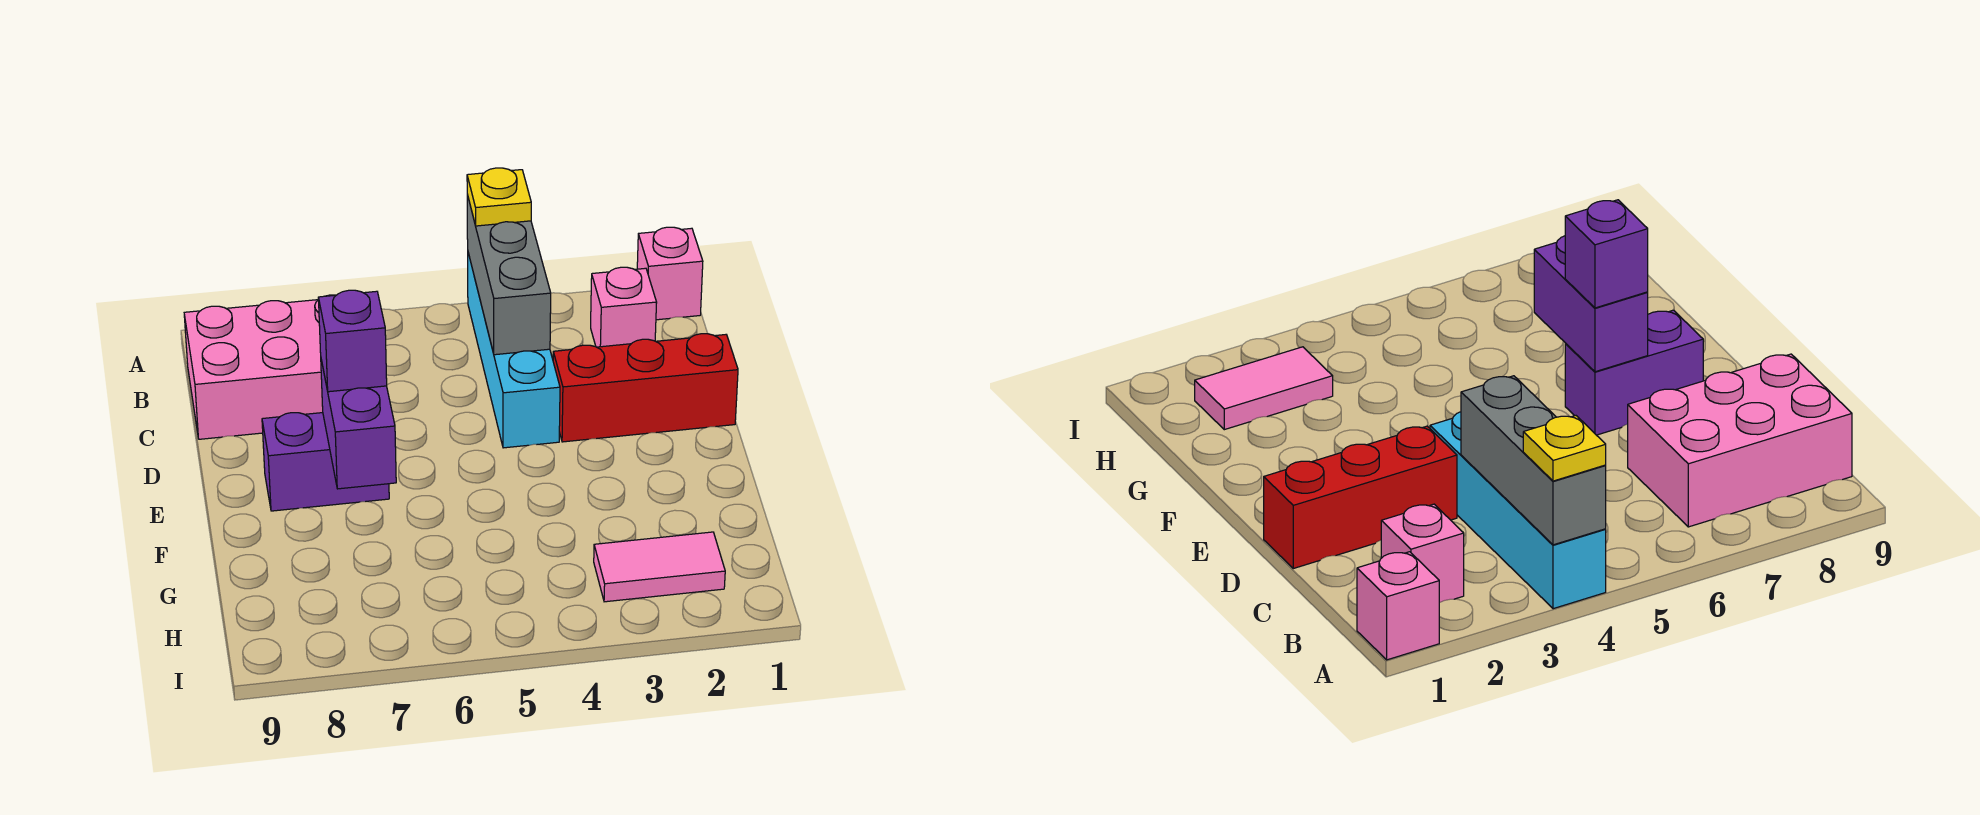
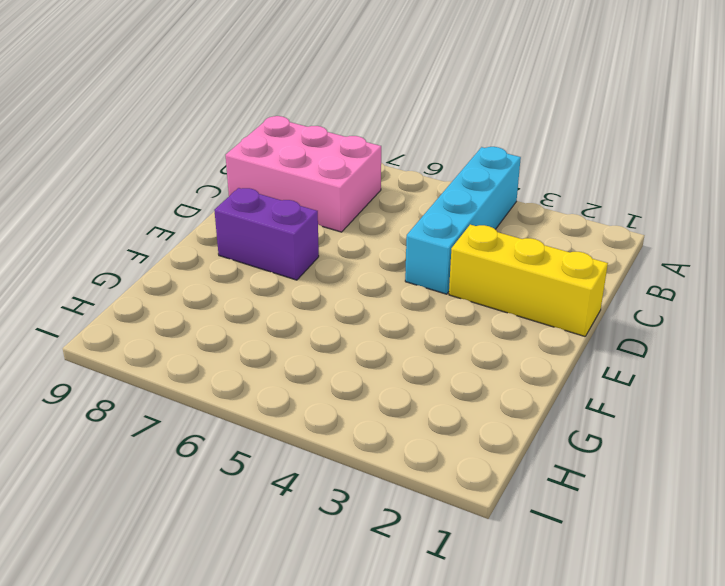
yellow 1x3 brick [449,225,608,336] -> red 1x3 brick [553,334,738,442]
none -> pink 1x1 brick [637,227,703,320]
none -> pink 1x1 brick [591,267,657,347]

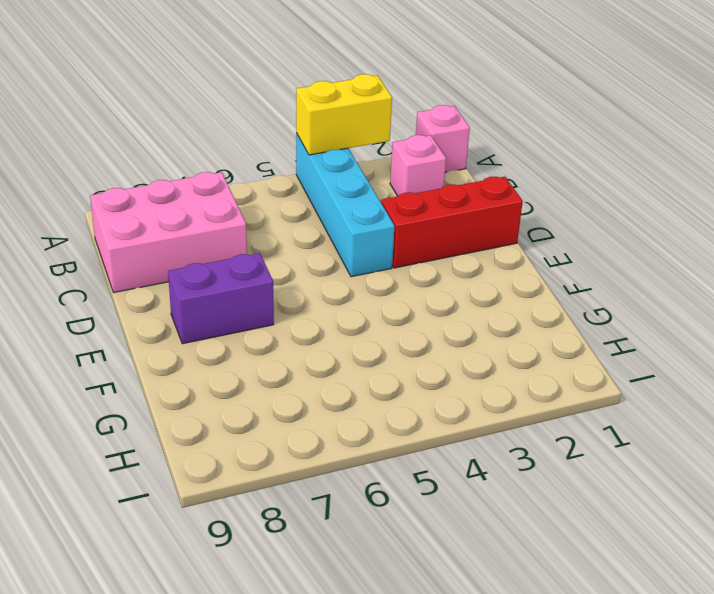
yellow 1x2 brick [296,74,392,155] -> grey 1x3 brick [467,195,551,355]
none -> pink 1x2 tile [594,532,725,602]
none -> purple 1x2 brick [321,360,396,489]

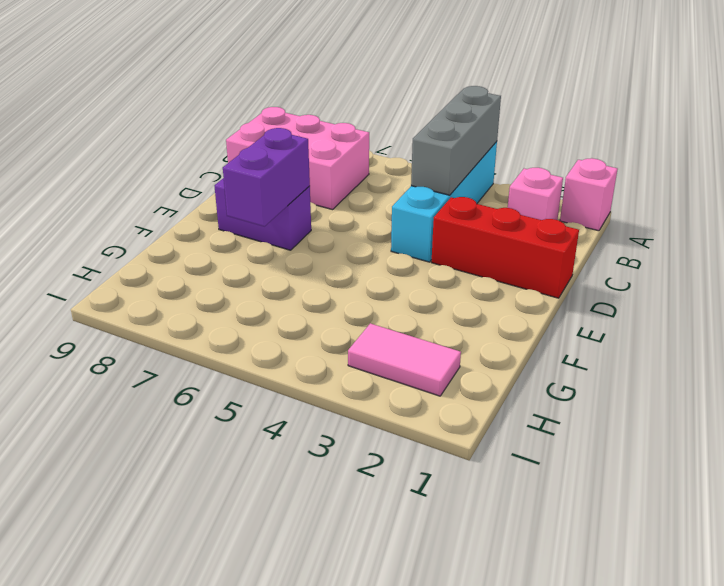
none -> yellow 1x1 plate [467,168,531,226]
none -> purple 1x1 brick [318,290,387,392]

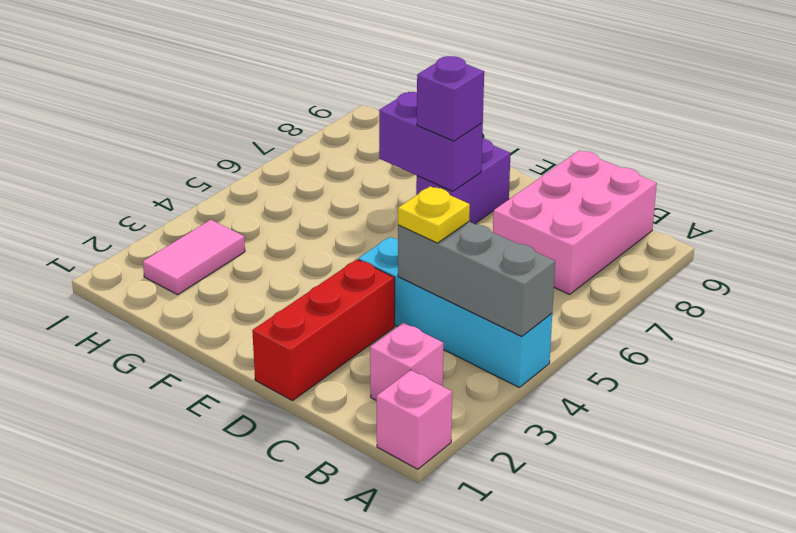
yellow 1x1 plate [398,186,470,243] -> yellow 1x1 plate moved to [467,168,531,226]

